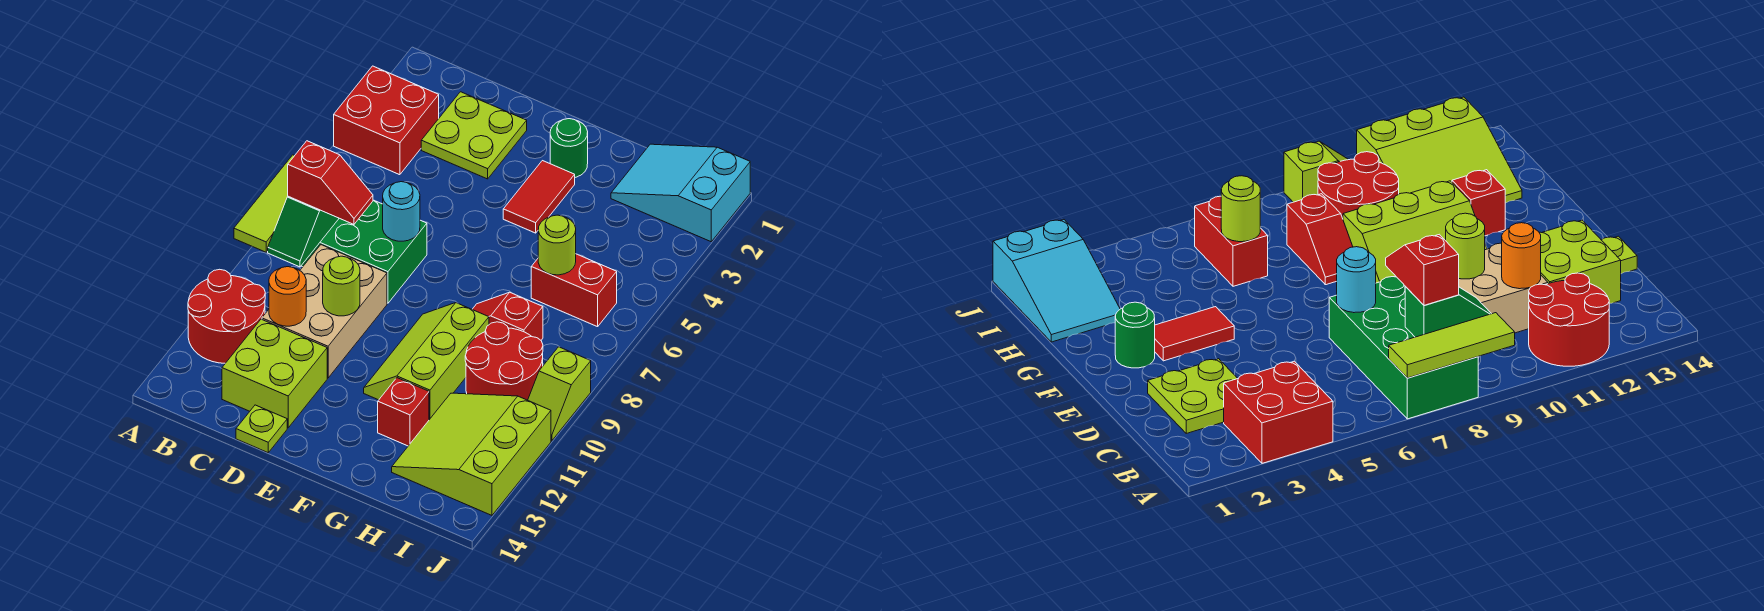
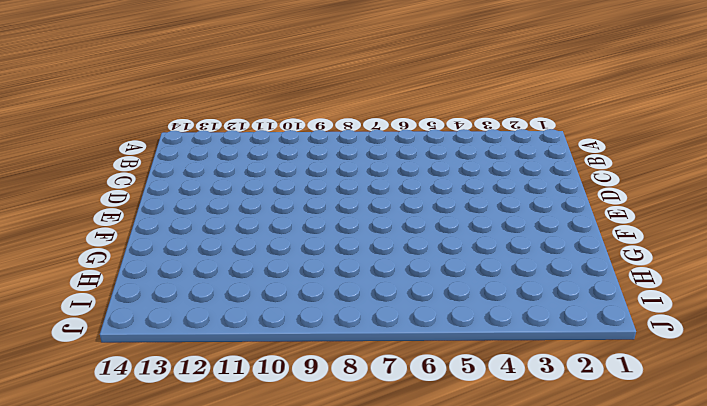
none -> red 2x2 brick [334,66,439,175]
none -> green 2x4 brick [267,200,427,303]
none -> red 2x2 round brick [188,269,265,363]

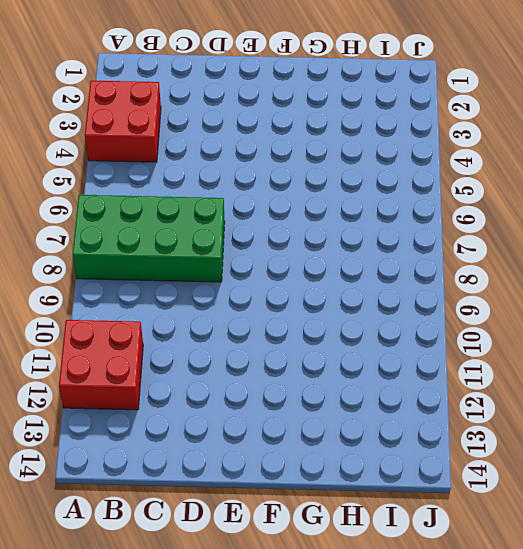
red 2x2 brick [59,320,143,410] -> red 2x2 round brick [188,269,265,363]
none -> lime 2x2 plate [421,92,527,179]
none -> tan 2x3 brick [262,245,387,378]
none -> lime 2x2 brick [222,319,327,428]

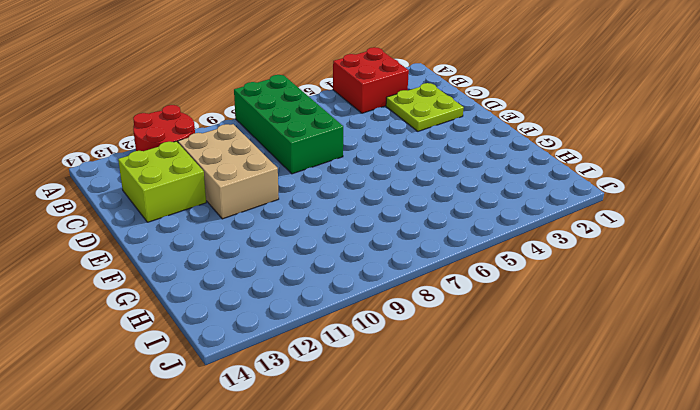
tan 2x3 brick [178,124,279,219] -> tan 2x3 brick turned to [262,245,387,378]
none -> lime 1x1 plate [236,405,287,453]
none -> green 1x1 round brick [550,119,588,177]
none -> red 1x2 tile [503,161,575,233]

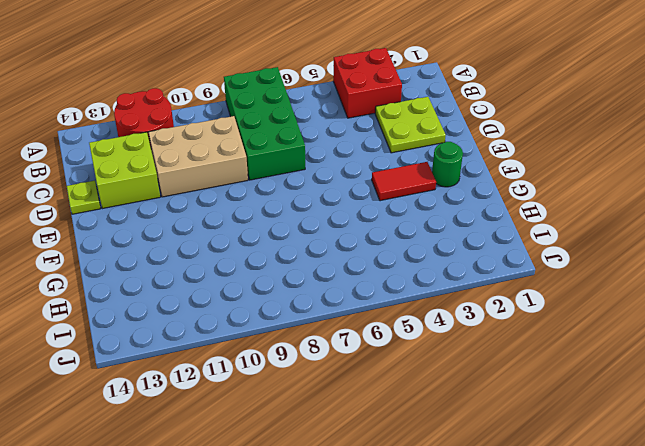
none -> lime 2x3 slope [364,303,489,420]
none -> red 1x2 slope [472,292,543,340]
none -> red 1x1 brick [378,378,429,446]

